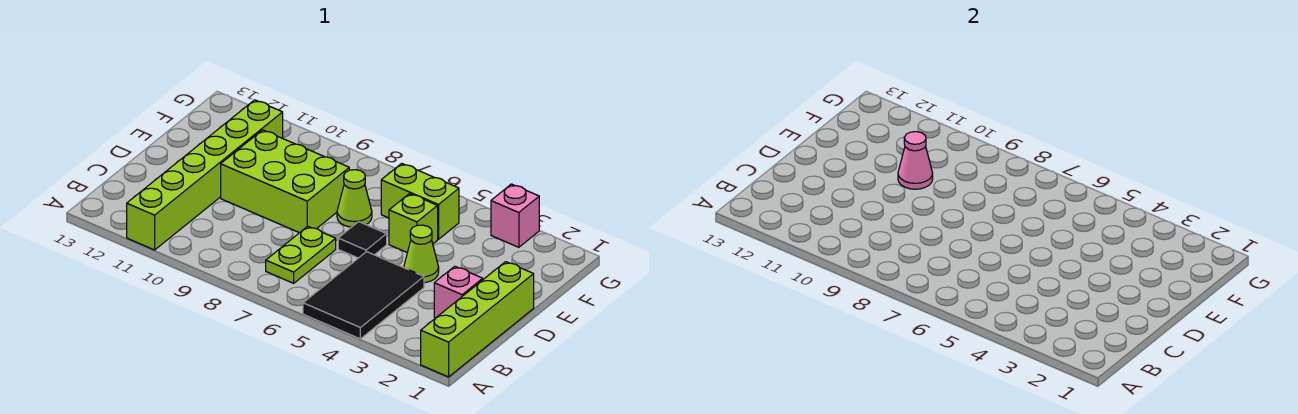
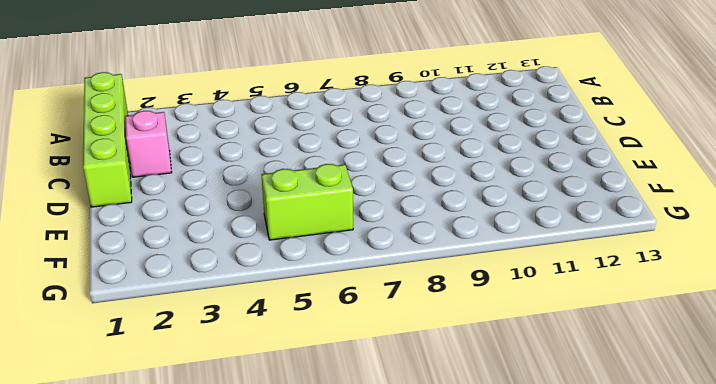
none -> black 2x3 tile [303,252,424,339]
none -> lime 1x6 brick [127,100,283,250]
none -> lime 1x2 plate [266,226,336,283]

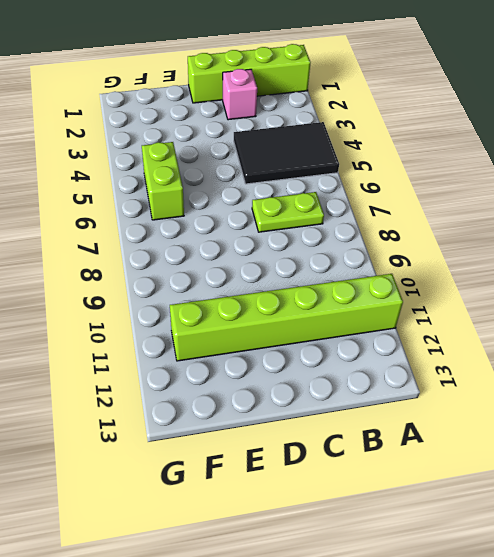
none -> lime 1x1 cone [404,225,439,283]
none -> black 1x1 tile [338,222,387,258]
none -> lime 2x3 brick [221,130,349,233]

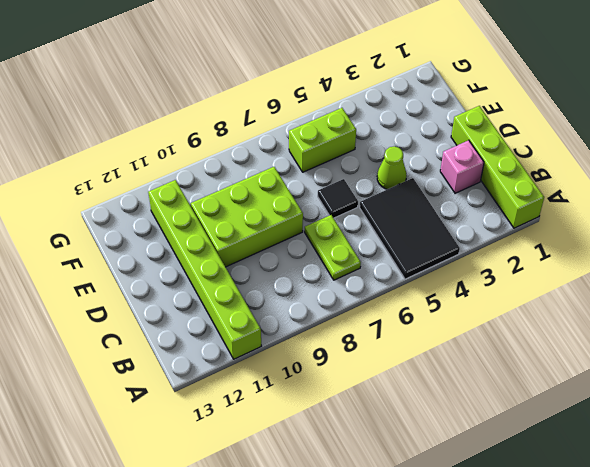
none -> lime 1x1 brick [389,193,438,253]
none -> lime 1x1 cone [337,170,372,227]
none -> pink 1x1 brick [491,184,539,247]

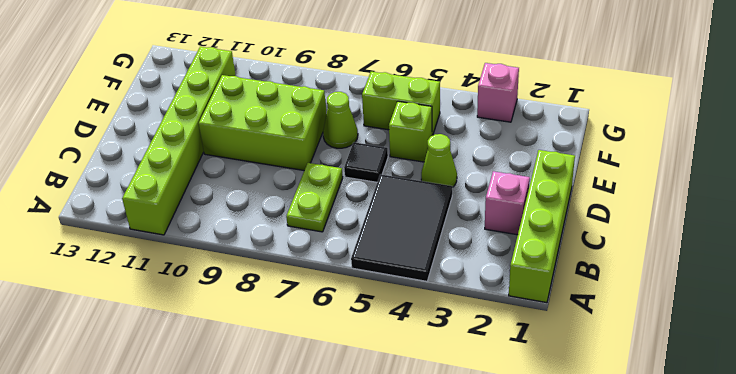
none -> pink 1x1 cone [898,132,933,189]

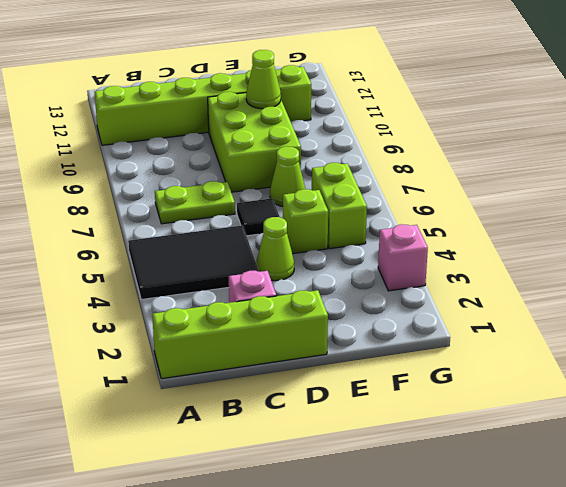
lime 1x1 cone [246,50,281,109] -> pink 1x1 cone [898,132,933,189]

